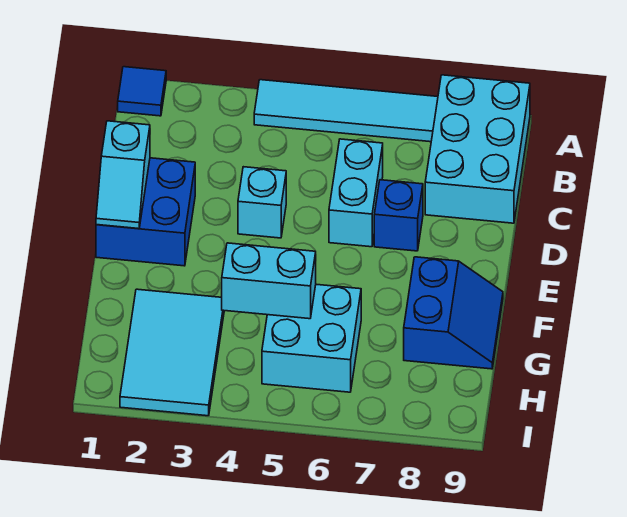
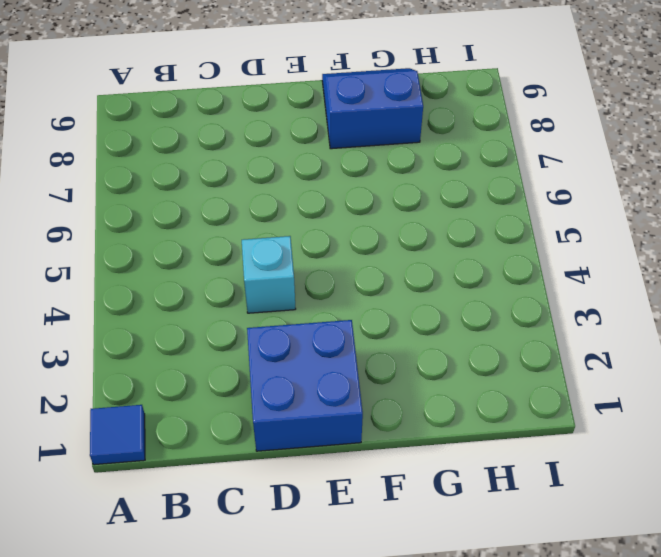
none -> cyan 1x4 tile [254,80,438,142]
none -> cyan 2x3 brick [425,75,530,223]
none -> cyan 1x2 brick [329,139,383,247]

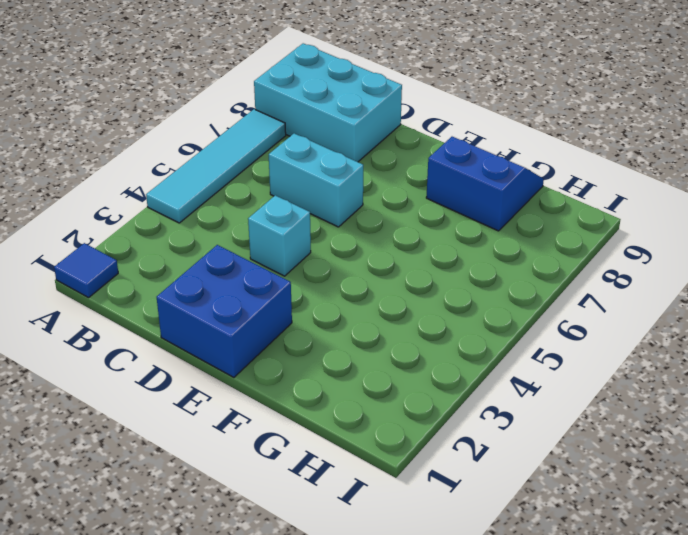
none -> blue 1x1 brick [374,180,423,251]
none -> cyan 2x3 tile [120,289,224,416]
none -> cyan 2x2 brick [262,284,361,392]

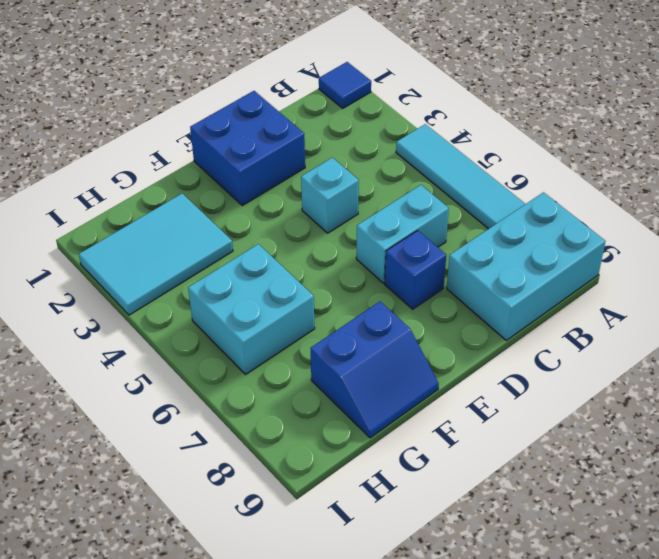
none -> cyan 1x2 slope [96,121,150,229]
none -> cyan 1x2 brick [222,243,316,319]

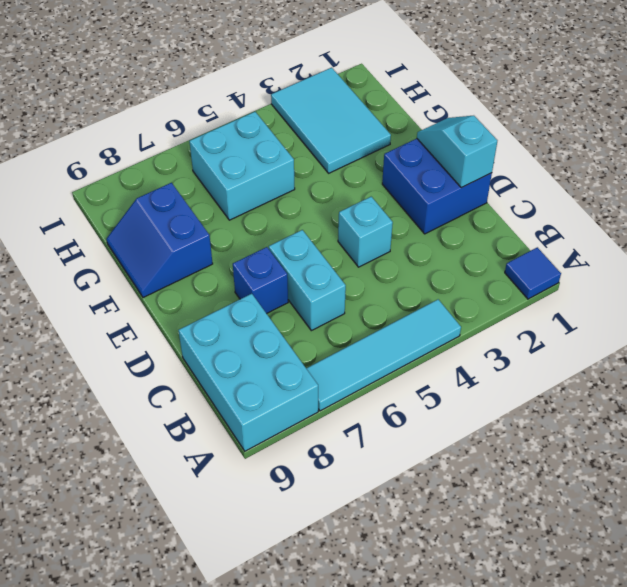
none -> cyan 1x2 brick [222,243,316,319]

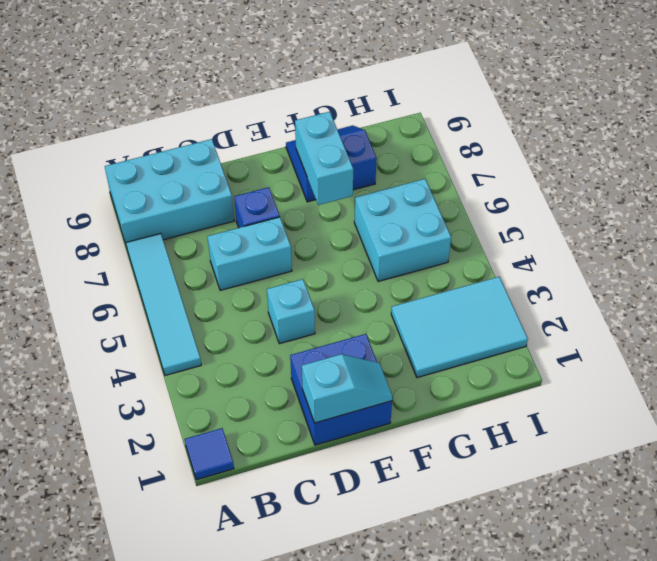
cyan 1x2 brick [295,112,353,205] -> cyan 1x2 brick moved to [222,243,316,319]

